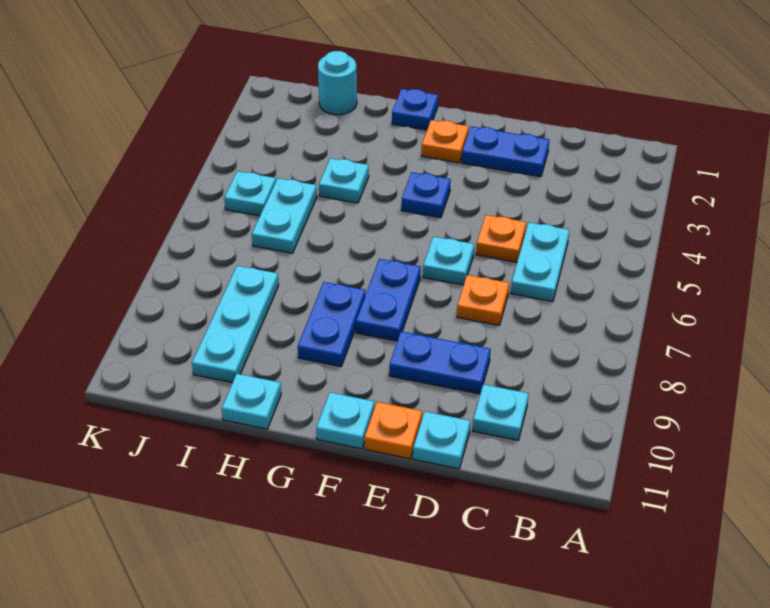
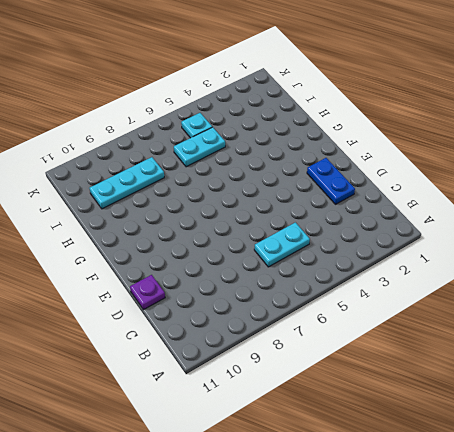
purple 1x1 plate [130,275,165,310] -> cyan 1x1 plate [413,412,470,469]
none -> cyan 1x1 plate [473,384,529,440]
none -> orange 1x1 plate [476,215,526,262]
none -> orange 1x1 plate [457,275,509,325]

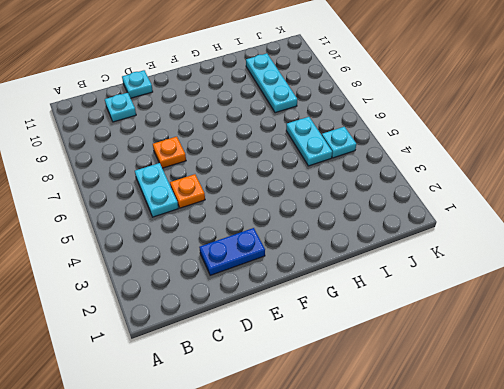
none -> blue 1x2 plate [389,332,491,394]
none -> cyan 1x1 plate [423,237,474,285]
none -> orange 1x1 plate [364,402,422,459]

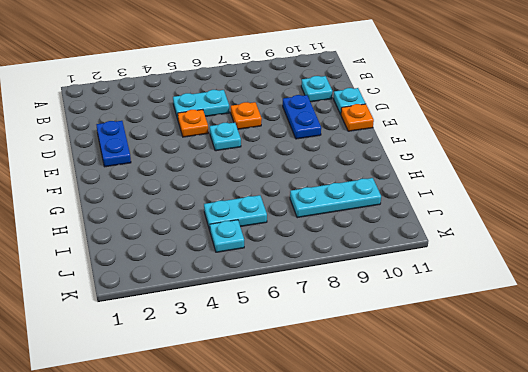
none -> orange 1x1 plate [422,120,469,163]
none -> blue 1x1 plate [401,172,451,218]
none -> blue 1x2 plate [356,259,421,341]

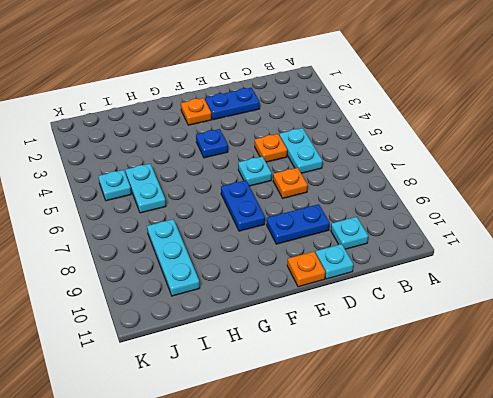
none -> cyan 1x1 plate [316,392,374,449]
none -> blue 1x1 plate [392,89,438,130]
none -> blue 1x2 plate [298,282,365,367]

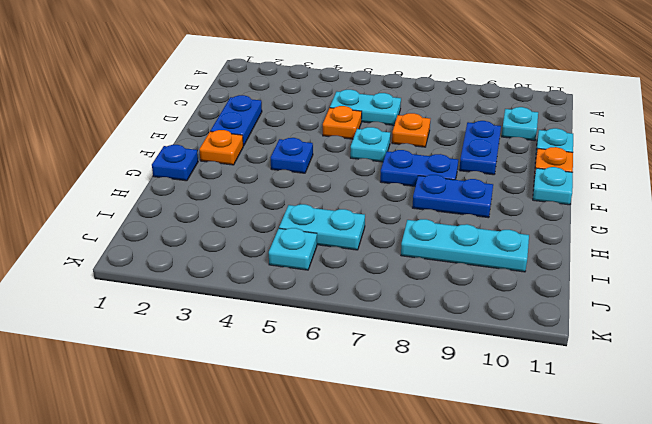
none -> cyan 1x1 plate [319,158,369,203]
none -> cyan 1x1 plate [222,374,281,429]
none -> cyan 1x1 round brick [318,51,357,115]

